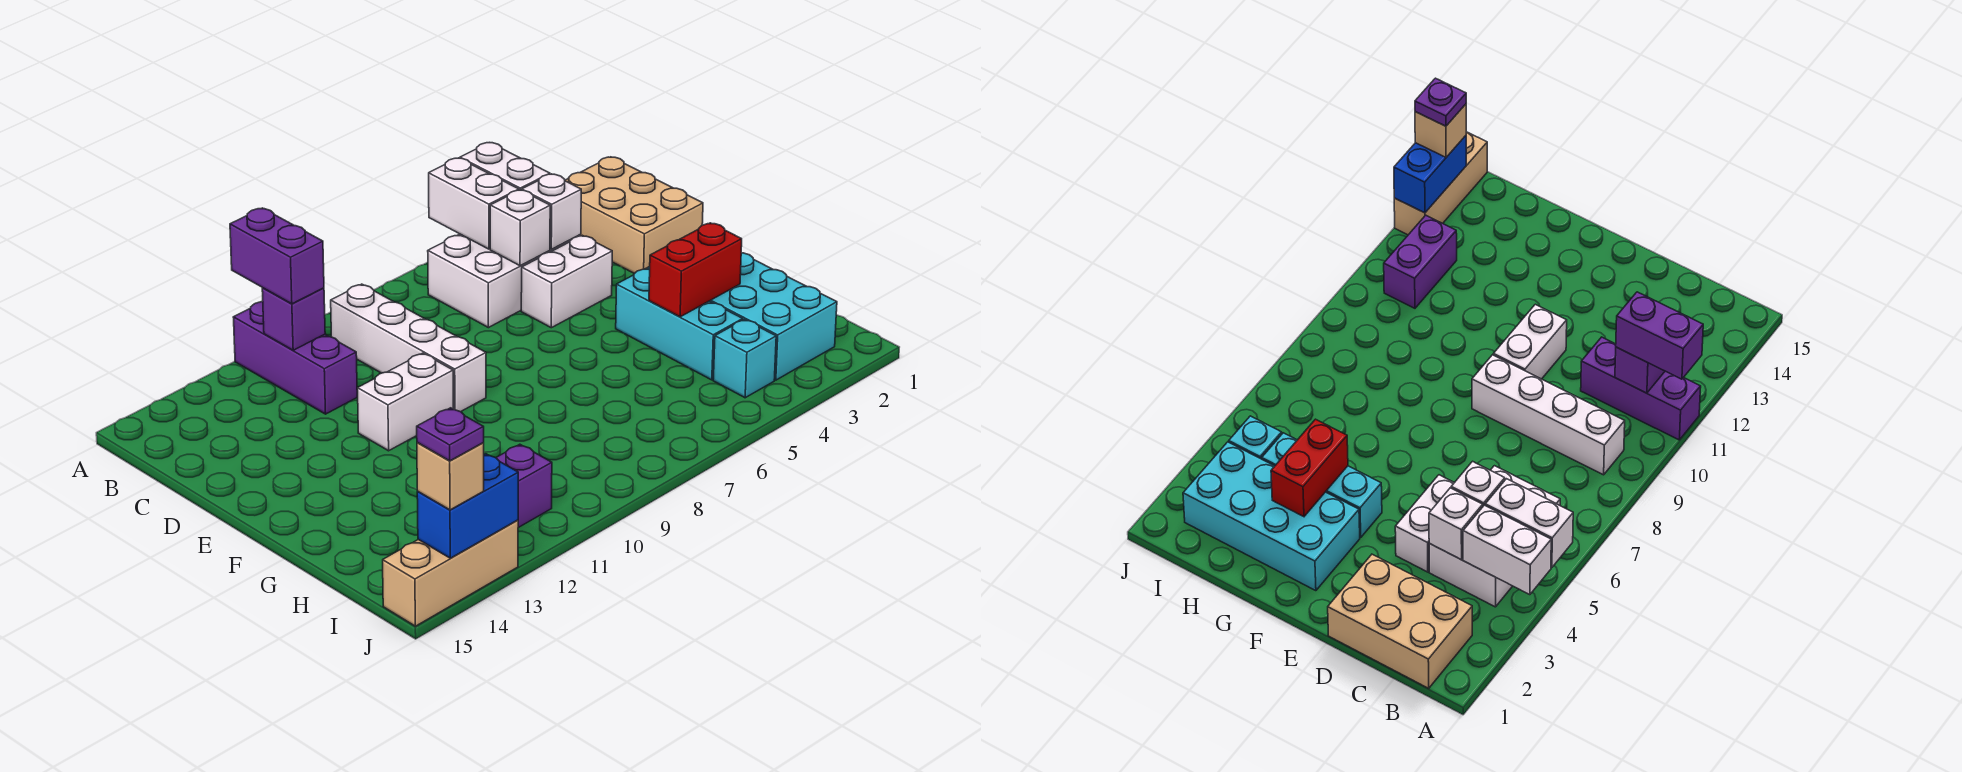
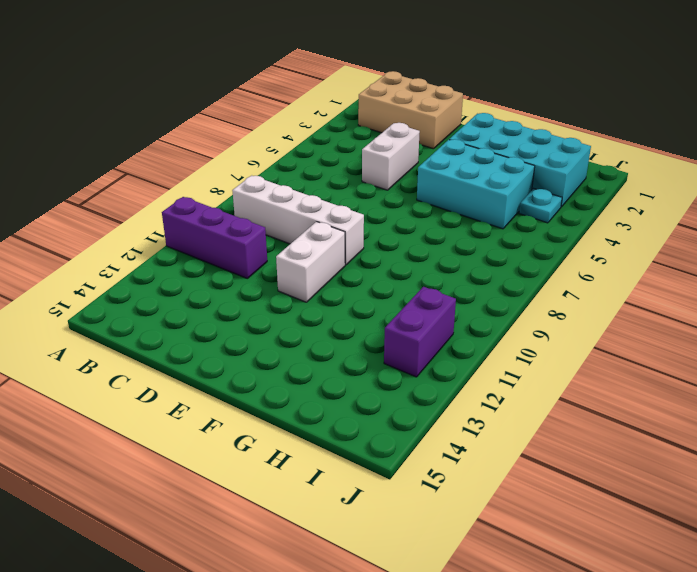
cyan 2x3 brick [417,139,535,229] -> cyan 1x3 brick [616,269,743,380]
cyan 1x1 plate [519,189,562,223] -> cyan 1x1 brick [713,319,776,398]
none -> white 2x3 brick [428,234,581,328]
none -> tan 1x3 brick [383,520,518,626]
none -> white 1x2 brick [460,143,550,190]

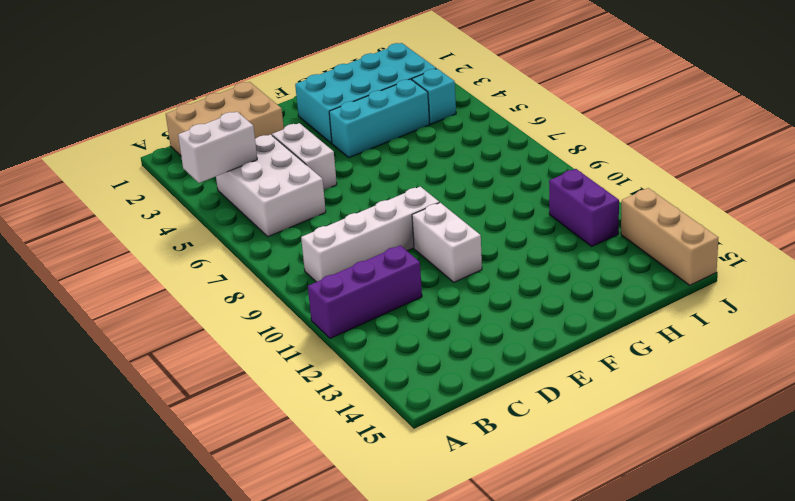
none -> white 1x2 brick [429,158,519,249]
none -> purple 1x1 brick [262,288,325,350]
none -> white 1x1 brick [522,174,581,249]

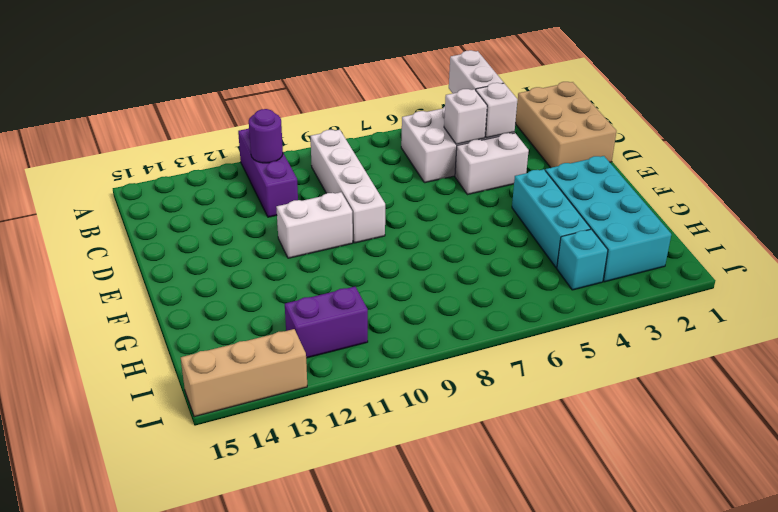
purple 1x1 round brick [249,109,283,163] -> purple 1x1 brick [262,288,325,350]
none -> white 1x2 brick [429,158,519,249]
none -> red 1x2 brick [649,223,742,317]
none -> blue 1x2 brick [417,454,518,558]

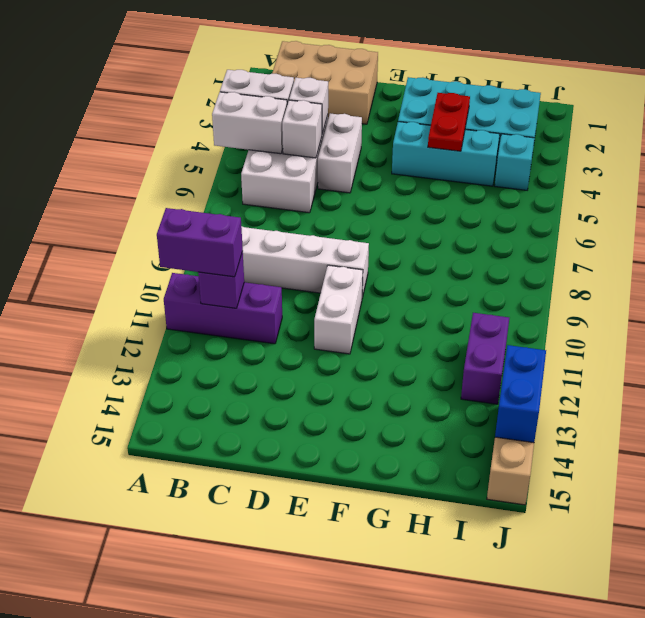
red 1x2 plate [428,93,470,151] -> red 1x2 brick [649,223,742,317]
none -> tan 1x1 brick [417,442,484,510]
none -> purple 1x1 plate [417,408,484,461]

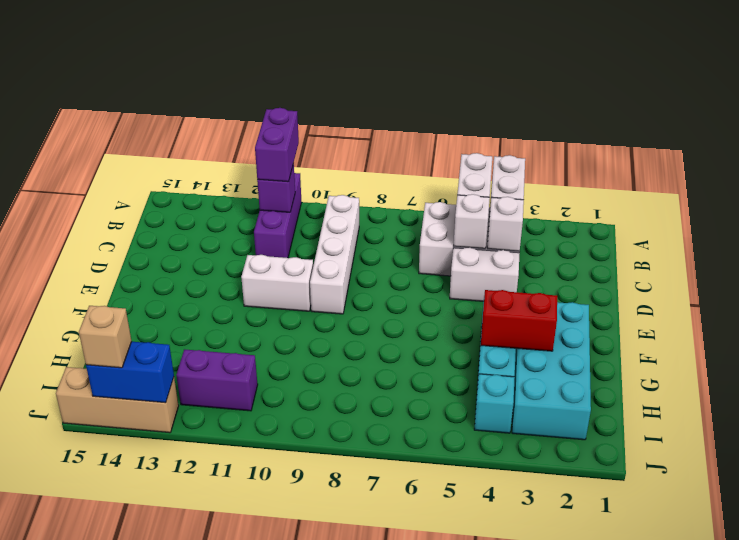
none -> tan 2x3 brick [565,157,703,274]
none -> purple 1x1 plate [417,408,484,461]

